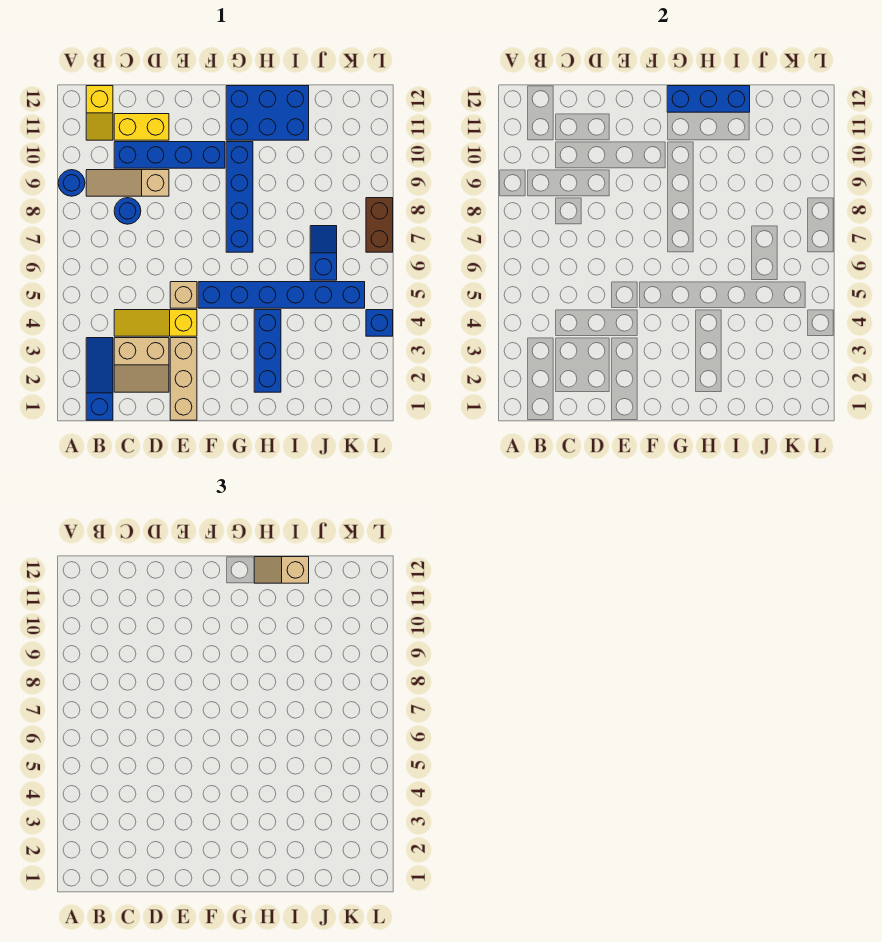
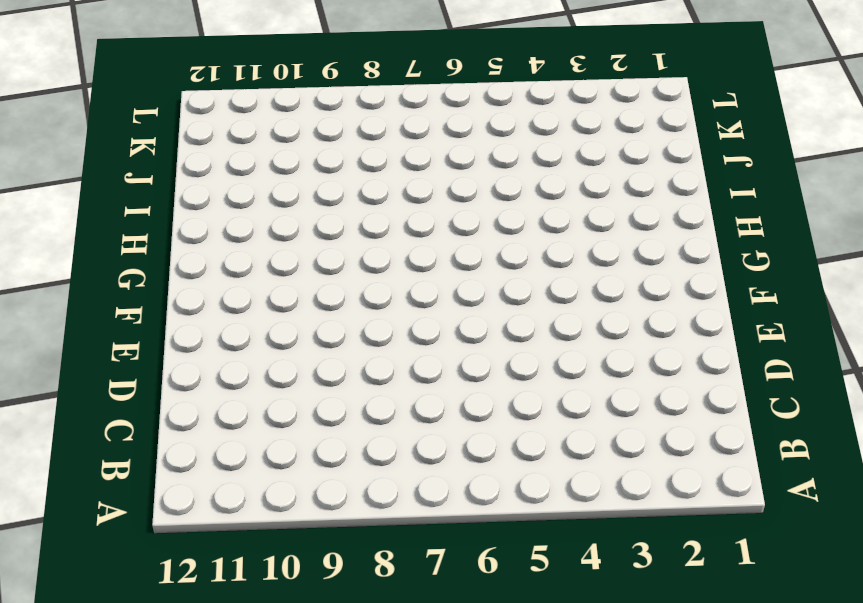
none -> blue 1x1 round brick [58,170,85,196]
none -> blue 1x3 slope [86,338,113,420]
none -> tan 1x3 slope [86,170,169,196]

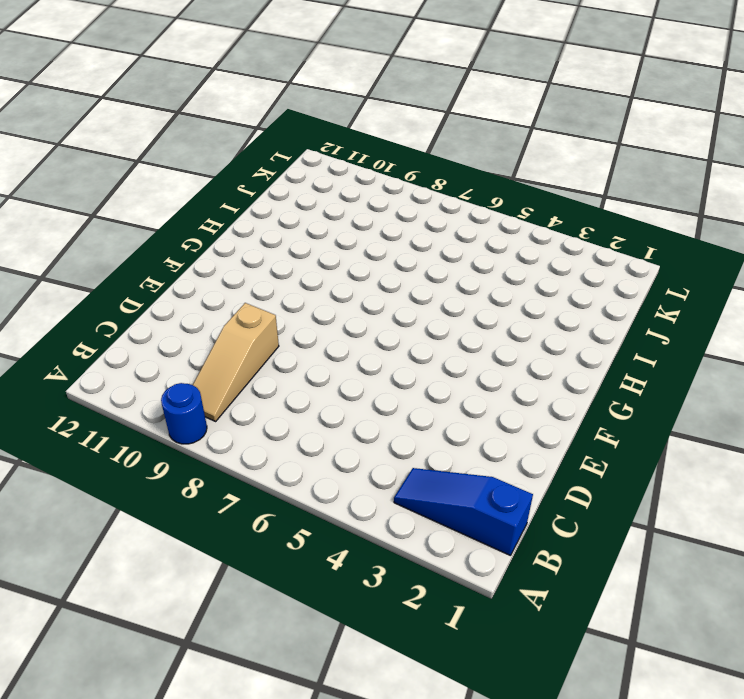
none -> yellow 1x2 slope [86,86,113,140]
none -> tan 2x2 slope [114,338,169,392]
none -> yellow 1x3 slope [114,310,197,336]

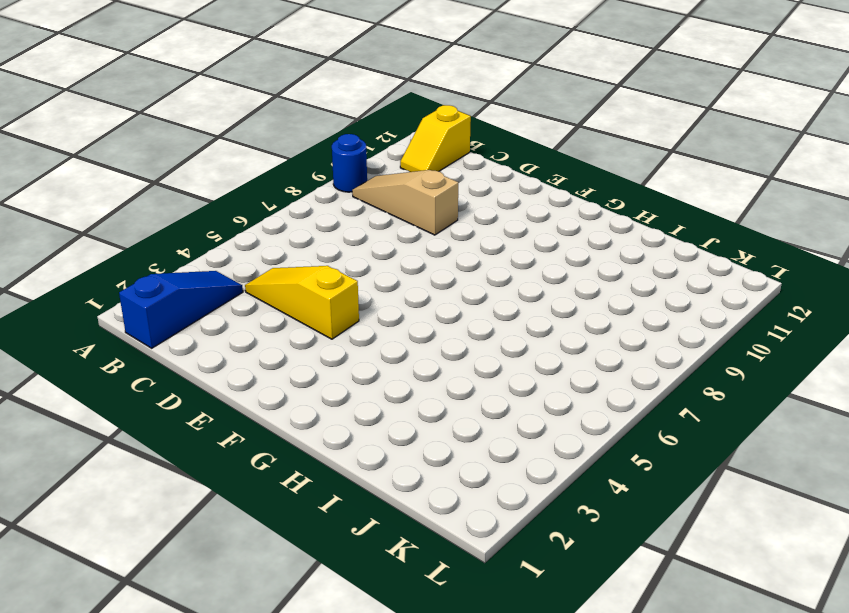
none -> tan 2x2 slope [114,338,169,392]
none -> blue 1x1 round brick [114,198,141,224]
none -> blue 1x4 brick [114,142,225,168]

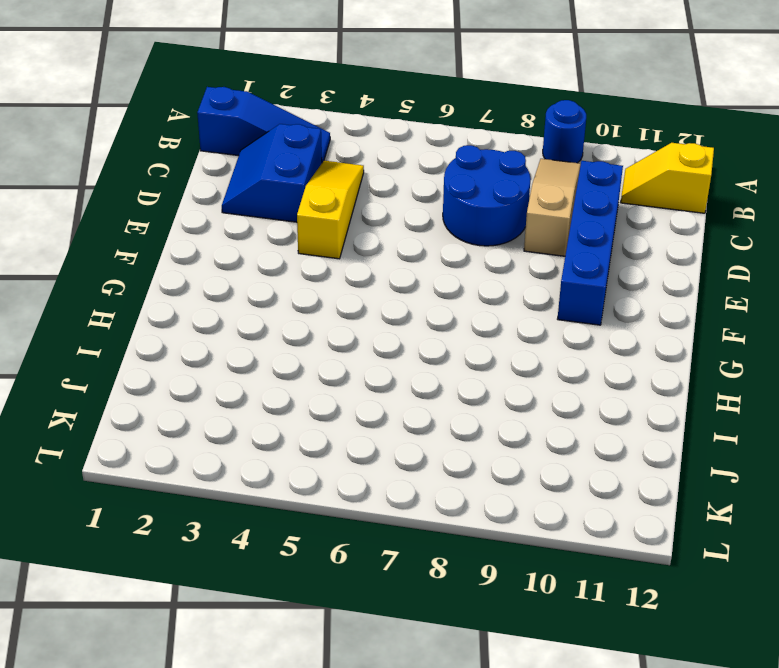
blue 2x2 slope [222,124,322,222] -> tan 2x2 slope [114,338,169,392]
blue 2x2 round brick [443,145,531,246] -> blue 1x1 round brick [114,198,141,224]
none -> yellow 1x2 brick [114,114,169,140]
none -> tan 1x3 brick [170,338,197,420]
none -> tan 1x1 brick [170,282,197,308]

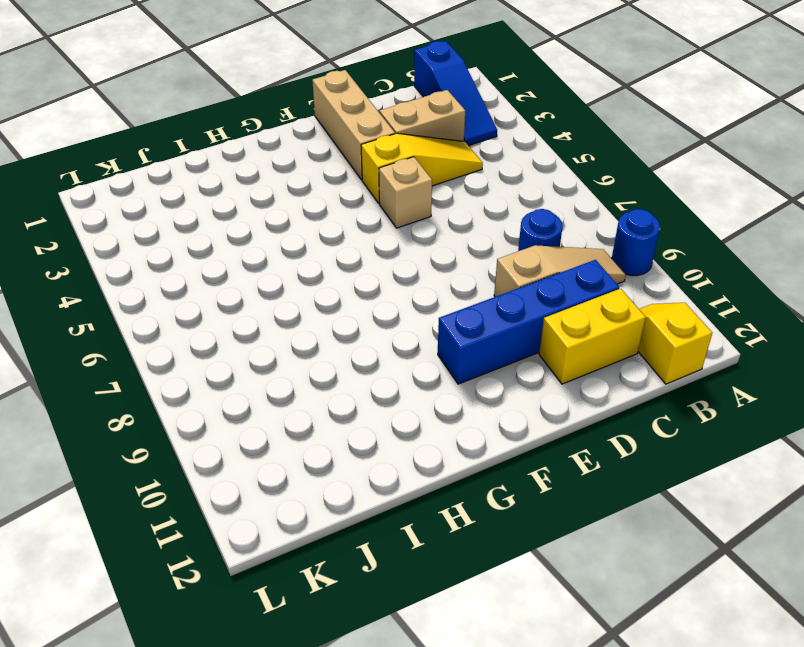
none -> blue 1x6 brick [198,282,365,308]
none -> blue 1x4 brick [226,142,253,252]
none -> blue 2x3 brick [226,86,309,140]

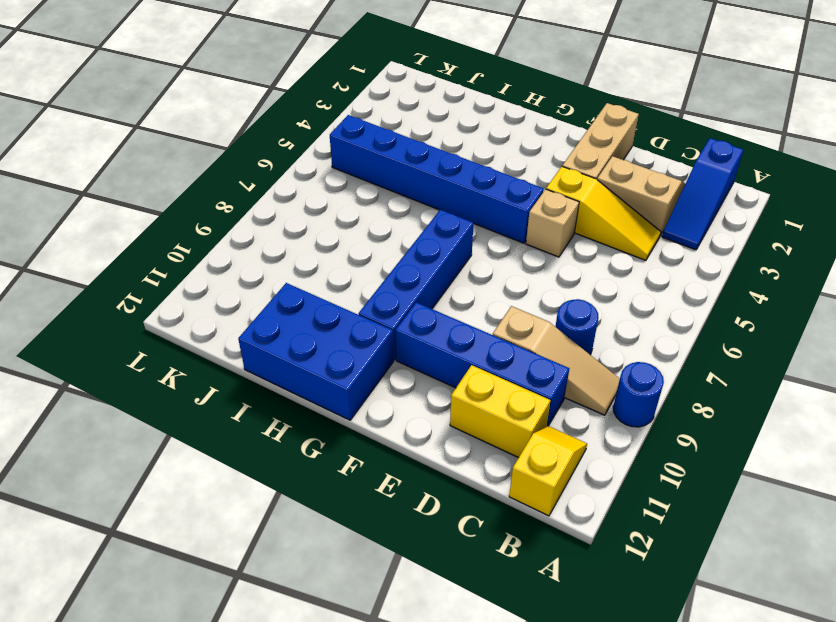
none -> blue 1x3 brick [254,310,281,392]
none -> blue 1x2 slope [310,226,337,280]
none -> blue 1x1 brick [366,310,393,336]

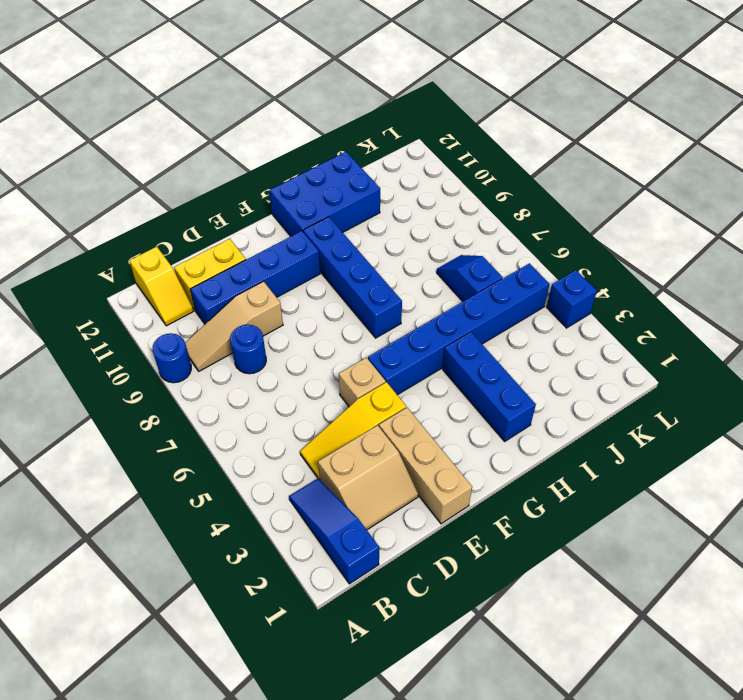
none -> brown 1x2 brick [366,198,393,252]
none -> blue 1x3 brick [667,86,750,112]
none -> tan 1x2 slope [254,557,309,583]

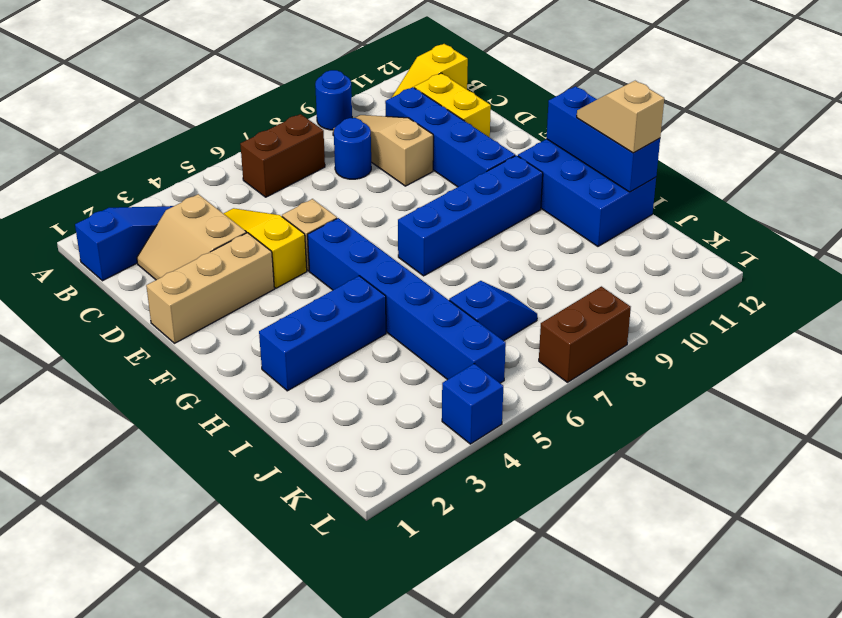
brown 1x2 brick [240,114,325,197] -> none

